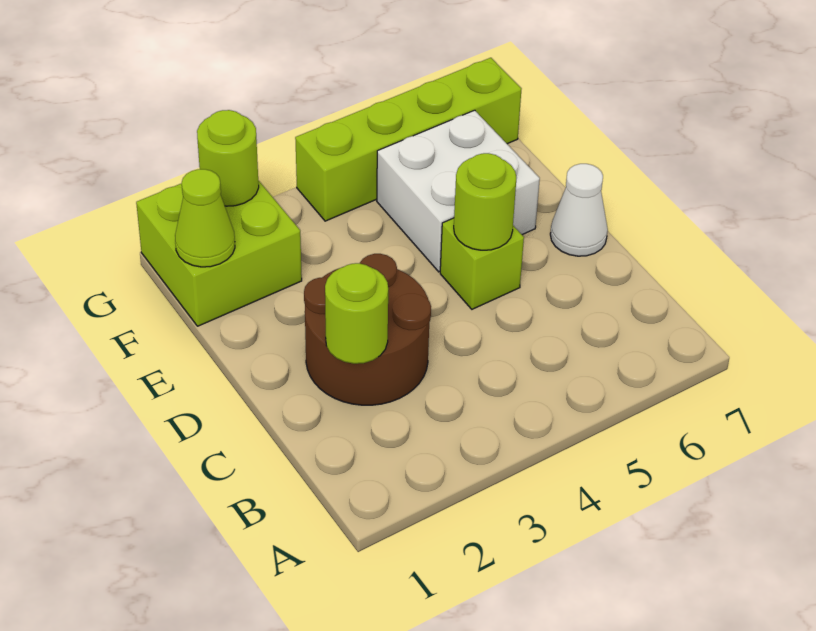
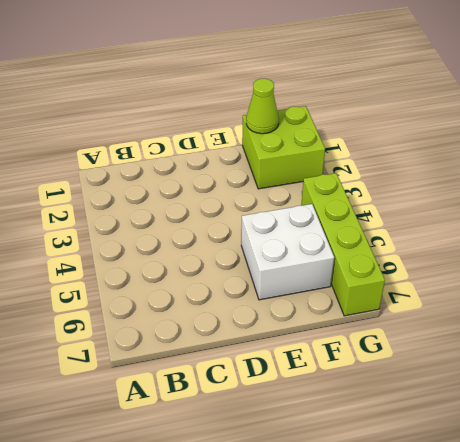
none -> brown 2x2 round brick [304,254,431,405]
none -> lime 1x1 brick [440,218,524,309]

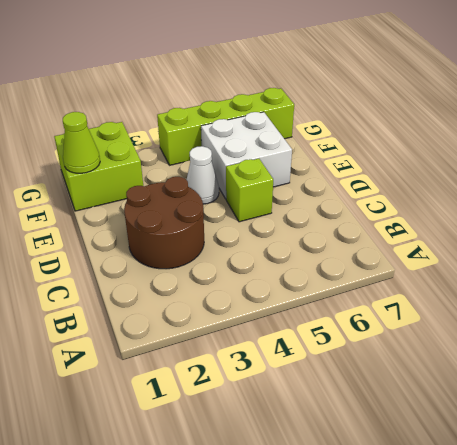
white 1x1 cone [187,146,219,204] -> white 1x1 cone moved to [550,164,608,256]
none -> lime 1x1 round brick [325,263,388,364]
none -> lime 1x1 round brick [454,153,516,250]

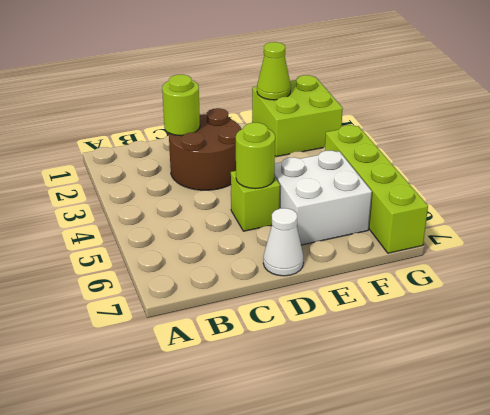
none -> lime 1x1 round brick [197,110,259,206]

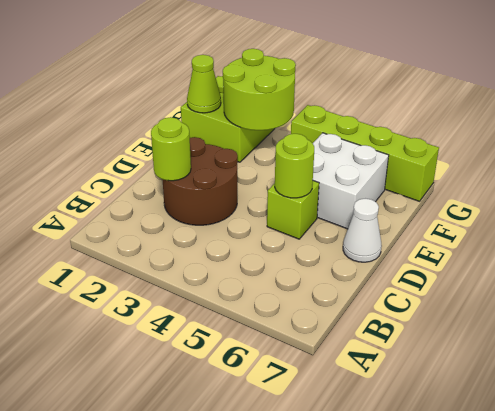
lime 2x2 round brick [223,49,296,130] -> lime 1x1 round brick [197,110,259,206]

